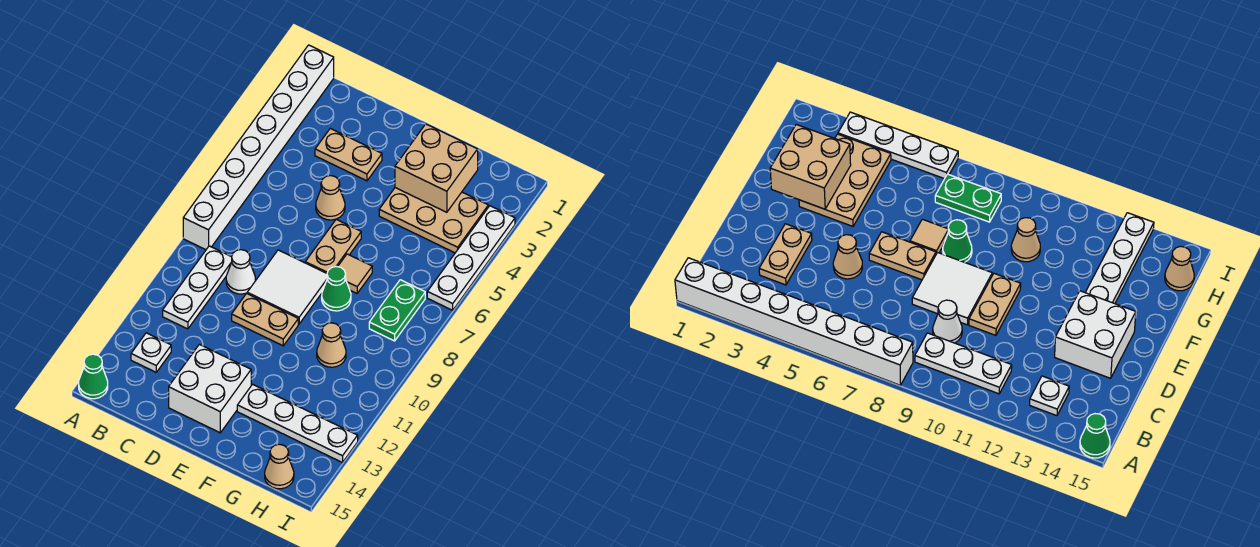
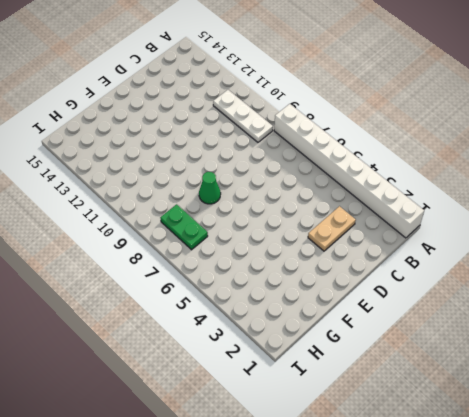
none -> green 1x1 cone [79,354,108,399]
none -> white 1x1 plate [131,333,171,372]
none -> white 1x1 cone [226,250,255,294]

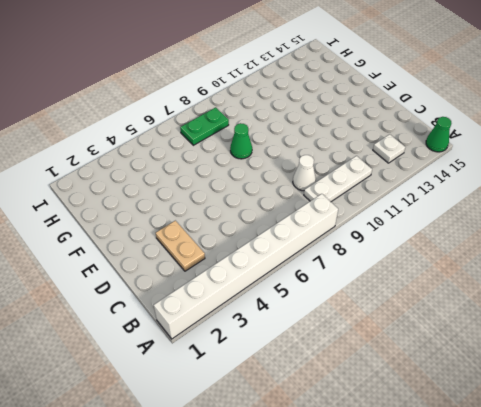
none -> tan 1x1 cone [316,176,345,220]
none -> white 2x2 tile [247,250,327,324]
none -> tan 1x2 plate [232,293,298,346]

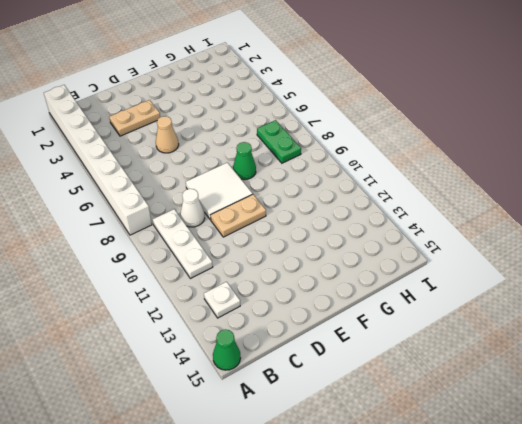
none -> white 2x2 brick [169,344,251,433]
none -> tan 1x2 plate [305,219,361,273]
none -> tan 2x3 plate [379,188,488,253]

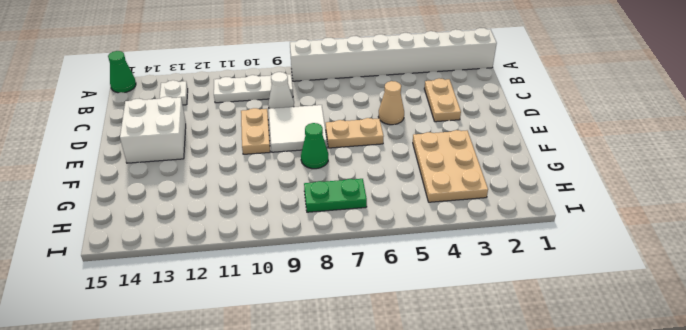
none -> tan 1x1 tile [338,254,372,293]
none -> white 1x4 plate [237,384,358,463]
none -> tan 1x1 cone [317,323,346,367]

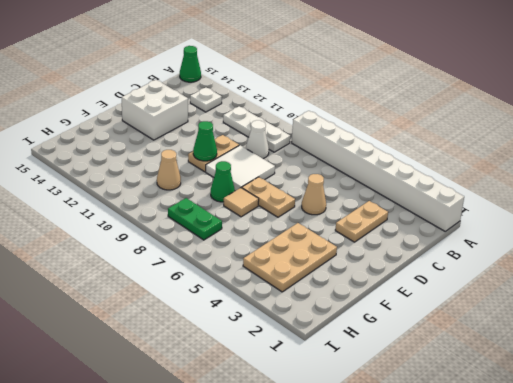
green 1x1 cone [193,121,217,161] -> none
none -> white 1x4 plate [237,384,358,463]
none -> tan 1x1 cone [265,444,294,489]
none -> white 1x4 plate [427,206,515,310]

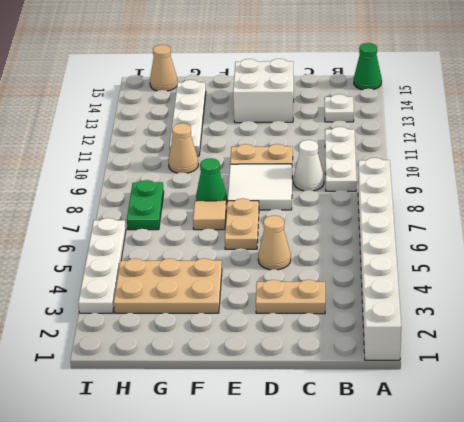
white 1x4 plate [169,80,206,156] -> white 1x4 plate turned to [237,384,358,463]
none -> tan 2x2 brick [395,124,478,212]

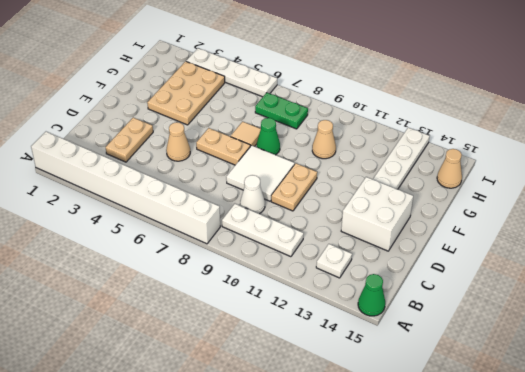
none -> tan 2x2 brick [395,124,478,212]

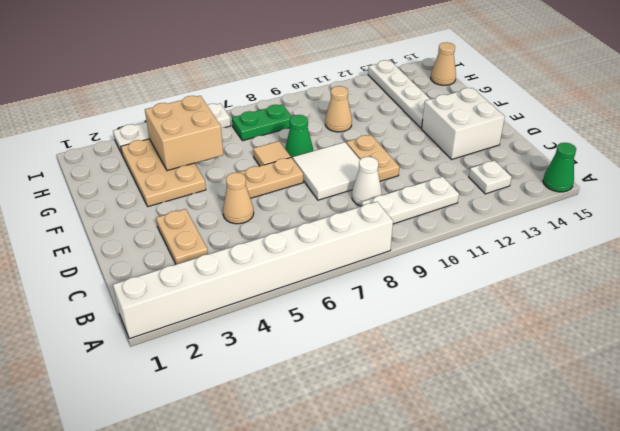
tan 2x2 brick [145,96,223,171] -> tan 2x2 brick moved to [395,124,478,212]

